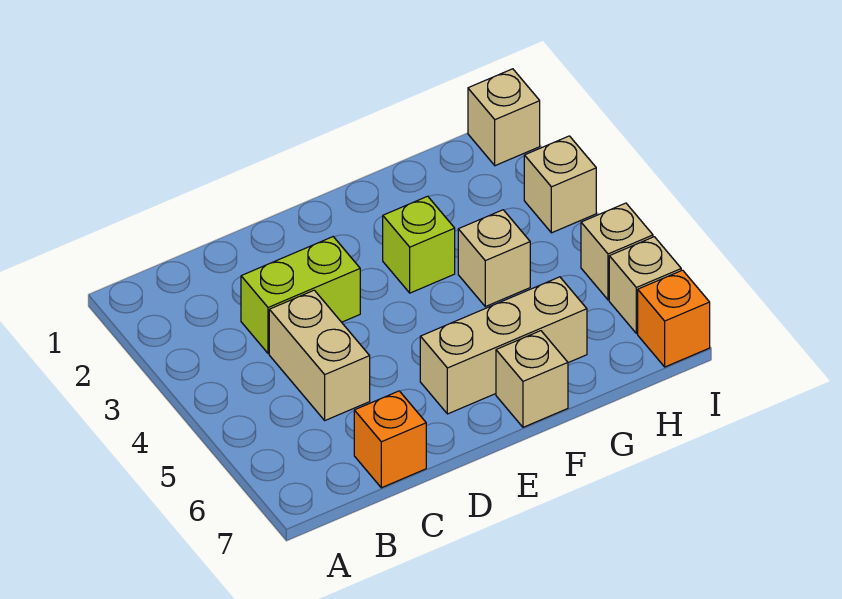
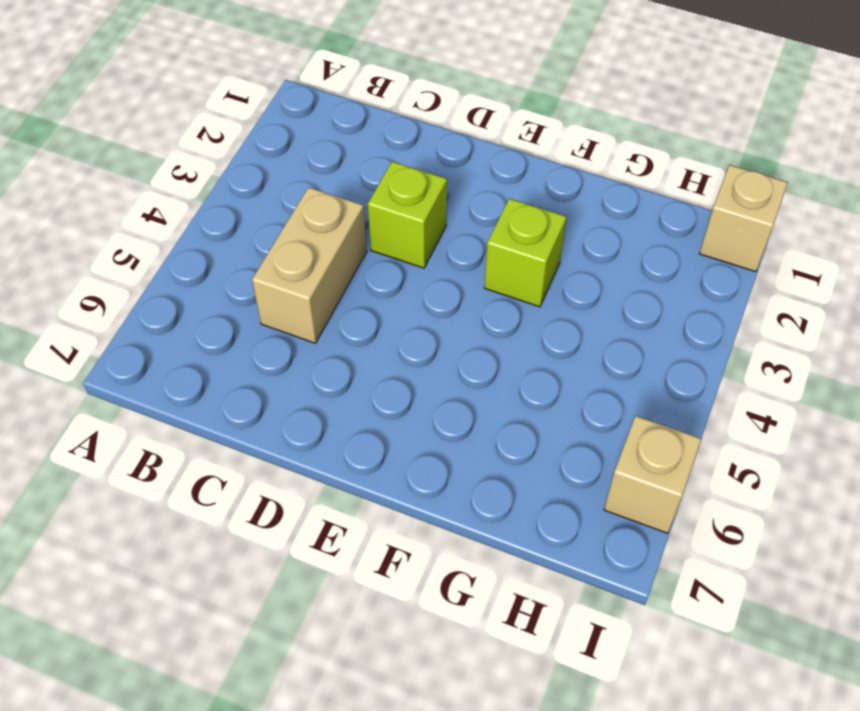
lime 1x1 brick [368,161,447,268] -> lime 1x2 brick [241,237,360,353]
none -> orange 1x1 brick [354,391,426,488]
none -> tan 1x3 brick [420,277,587,414]
none -> tan 1x1 brick [496,331,568,427]

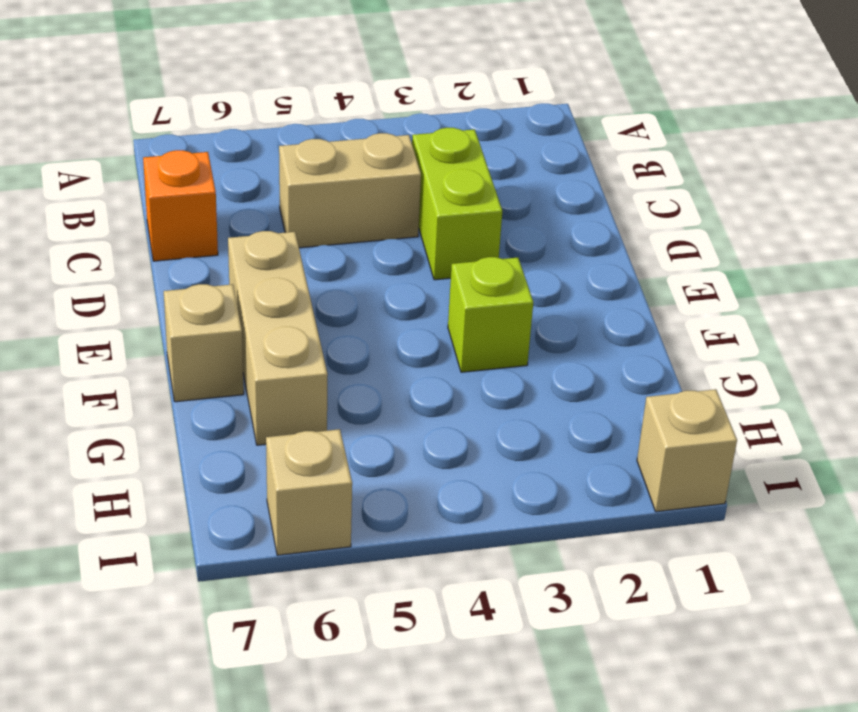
none -> tan 1x1 brick [458,210,530,307]
none -> tan 1x1 brick [524,136,596,233]
none -> tan 1x1 brick [581,203,653,300]

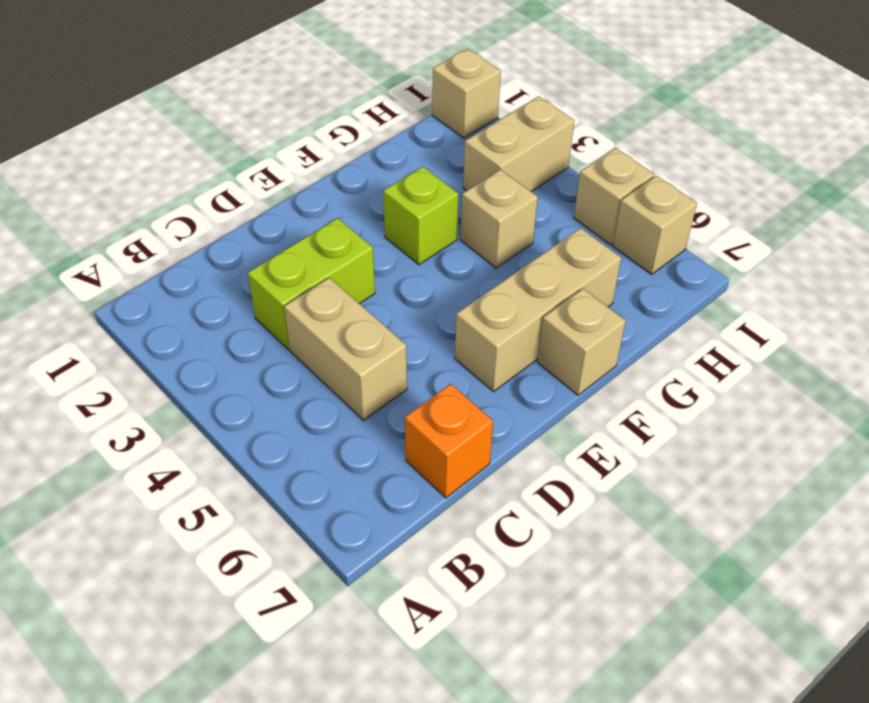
tan 1x2 brick [463,96,574,191] -> tan 1x1 brick [524,136,596,233]
none -> orange 1x1 brick [638,270,710,367]

